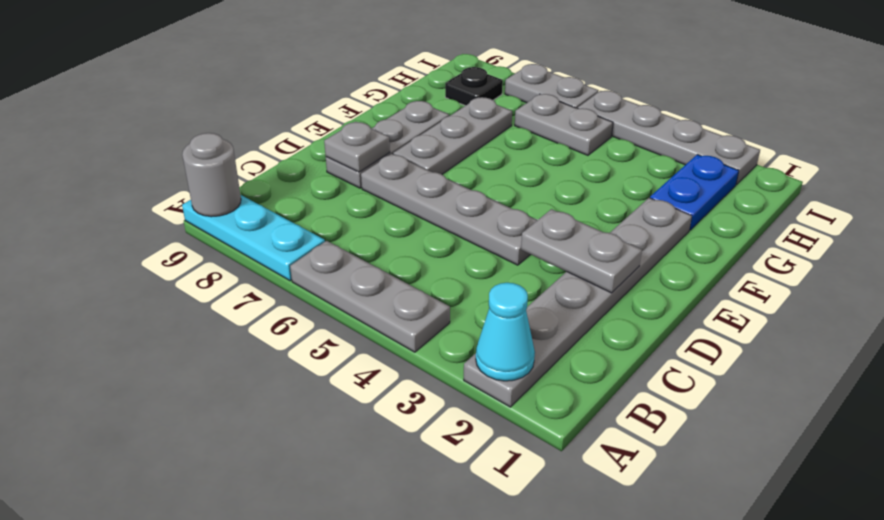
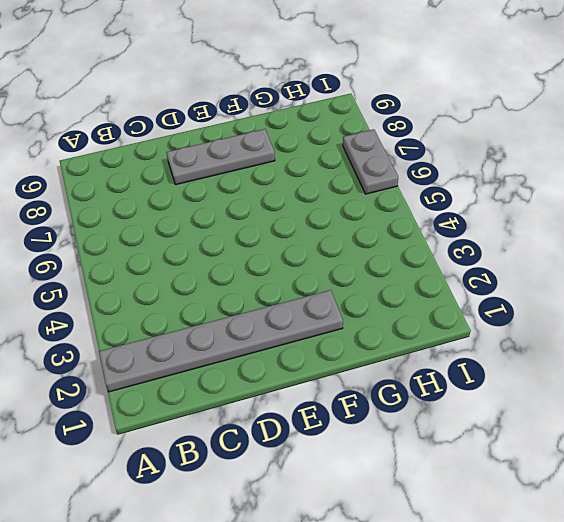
none -> grey 1x3 plate [290,241,450,352]
none -> cyan 1x3 plate [182,195,325,281]
none -> grey 1x4 plate [361,154,537,265]

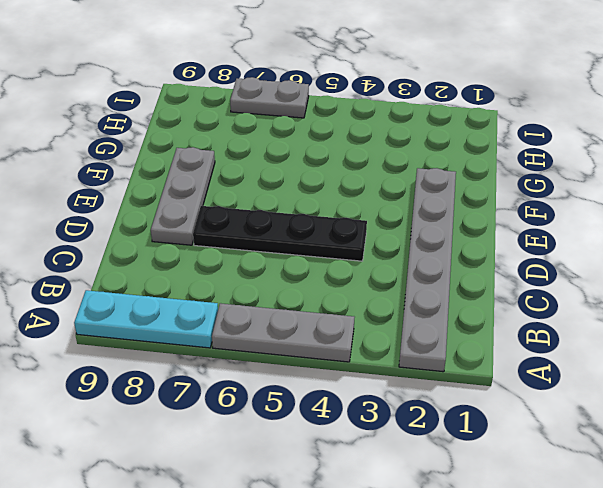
black 1x4 plate [193,206,367,261] -> grey 1x4 plate [361,154,537,265]
none -> grey 1x3 plate [393,97,512,174]
none -> blue 1x2 plate [650,154,739,230]
none -> grey 1x2 plate [515,94,613,155]

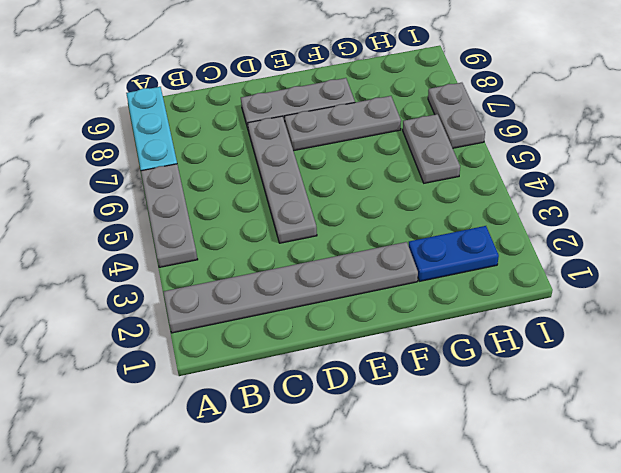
none -> black 1x1 plate [445,67,503,106]
none -> grey 1x4 plate [578,91,760,185]
none -> cyan 1x1 cone [476,282,535,381]

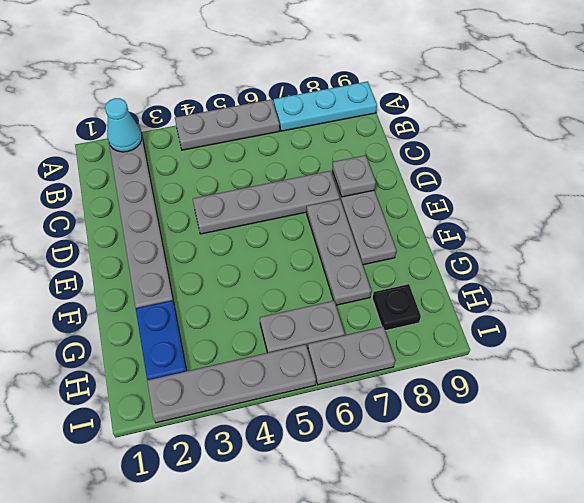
none -> grey 1x1 round brick [182,133,241,217]
none -> grey 1x2 plate [521,209,642,293]

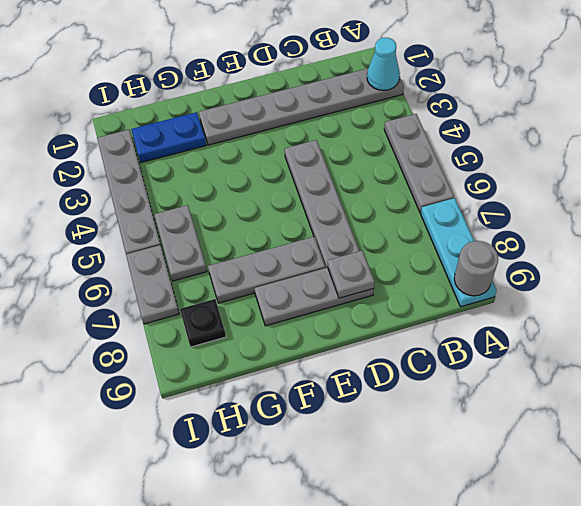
none -> grey 1x2 plate [521,209,642,293]

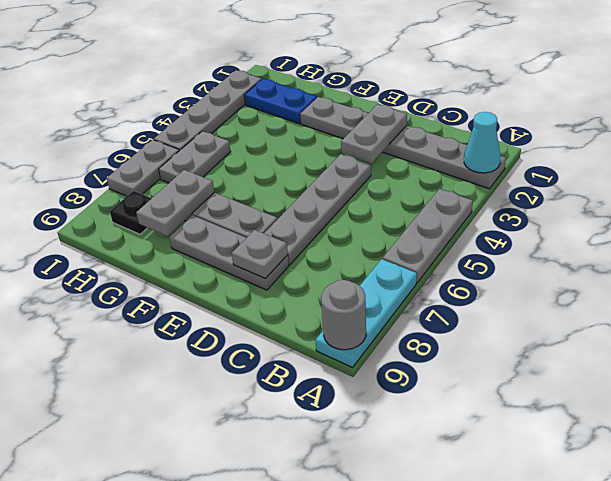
grey 1x2 plate [136,170,214,236] -> none

